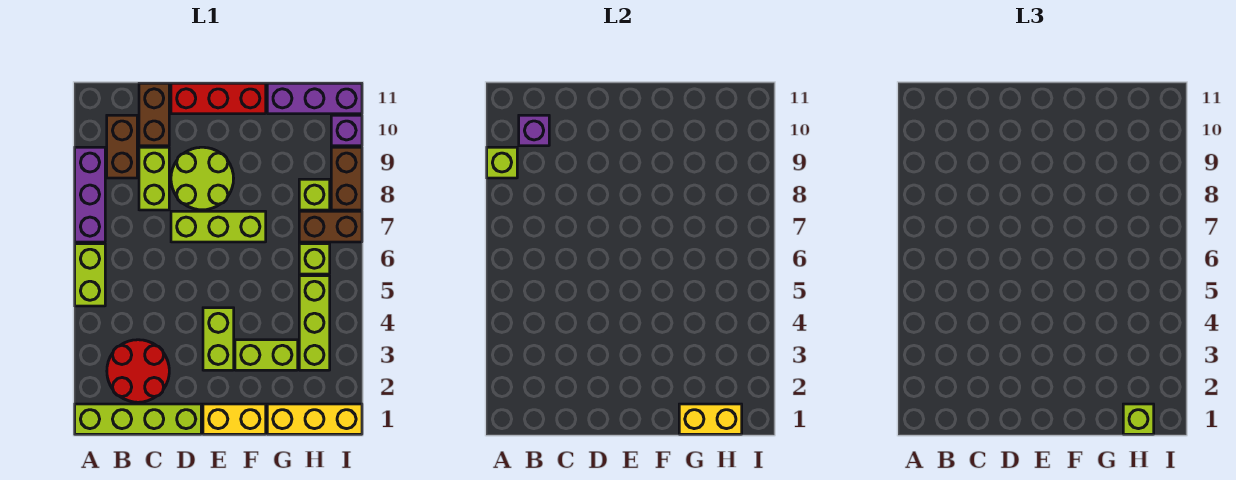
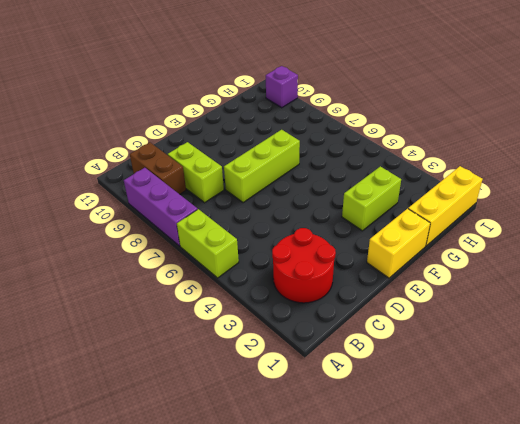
none -> lime 1x4 brick [75,404,201,434]
none -> brown 1x2 brick [139,83,169,146]
none -> lime 2x2 round brick [171,147,234,210]

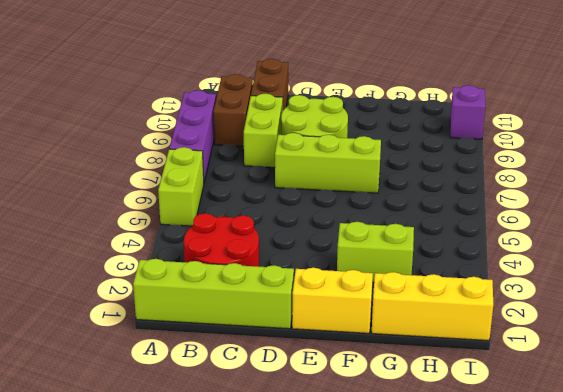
none -> red 1x3 brick [171,83,266,114]
none -> lime 1x2 brick [203,308,234,370]
none -> purple 1x3 brick [267,83,362,114]

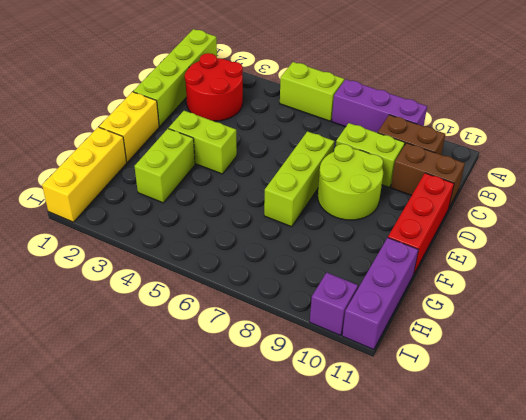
none -> lime 1x3 brick [299,276,330,370]
none -> lime 1x1 brick [299,244,330,274]
none -> brown 1x2 brick [299,211,362,242]

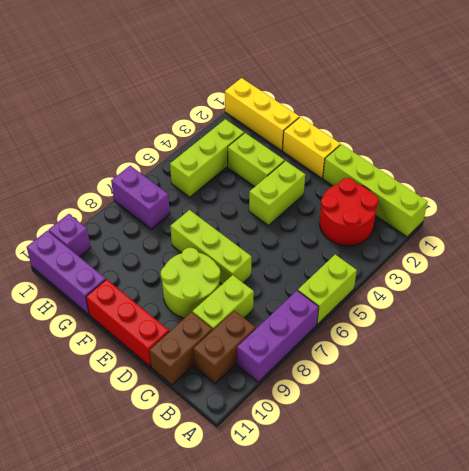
purple 1x2 brick [111,166,170,229] -> brown 1x2 brick [299,211,362,242]
none -> lime 1x1 brick [299,244,330,274]
none -> lime 1x1 brick [299,179,330,210]
none -> brown 1x2 brick [331,147,362,210]

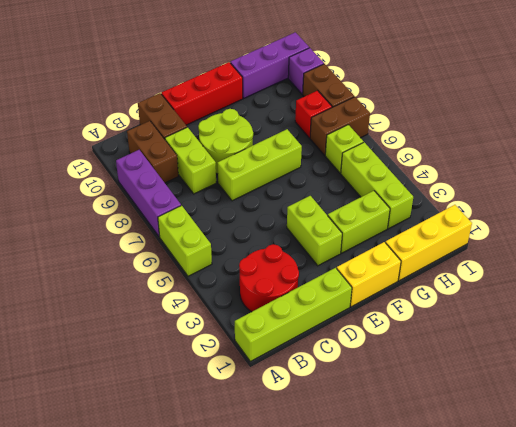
red 1x1 brick [295,91,332,138] -> lime 1x1 brick [299,179,330,210]
none -> lime 1x1 brick [487,147,517,178]
none -> purple 1x1 brick [519,115,549,146]
none -> yellow 1x2 brick [679,404,742,434]

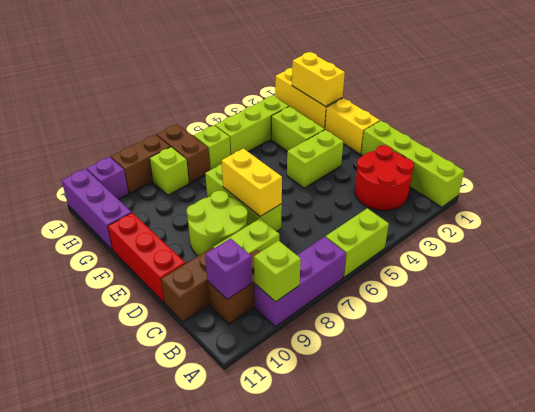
yellow 1x2 brick [222,149,282,216] -> none
none -> lime 1x1 brick [1123,404,1154,434]

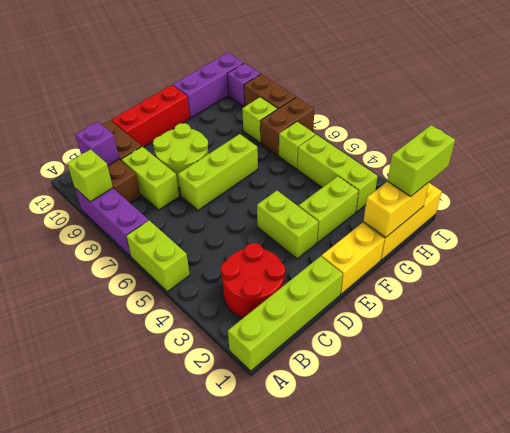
lime 1x2 brick [388,125,455,197] -> lime 1x1 brick [1123,404,1154,434]

